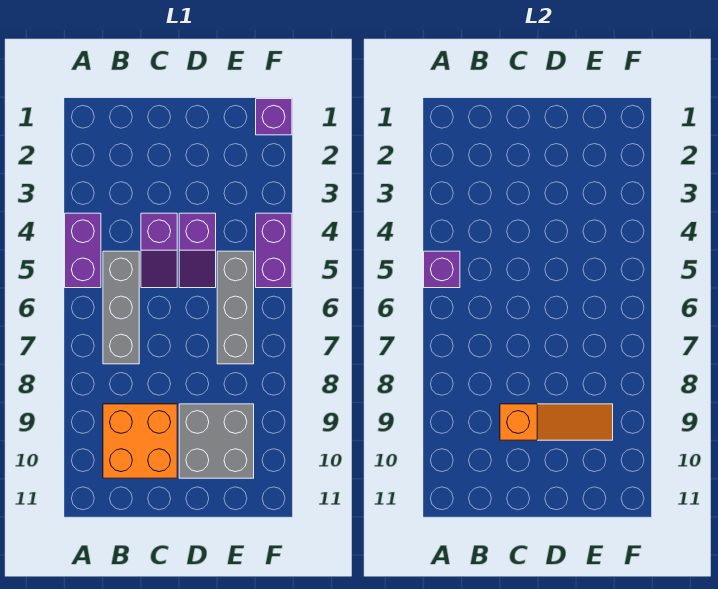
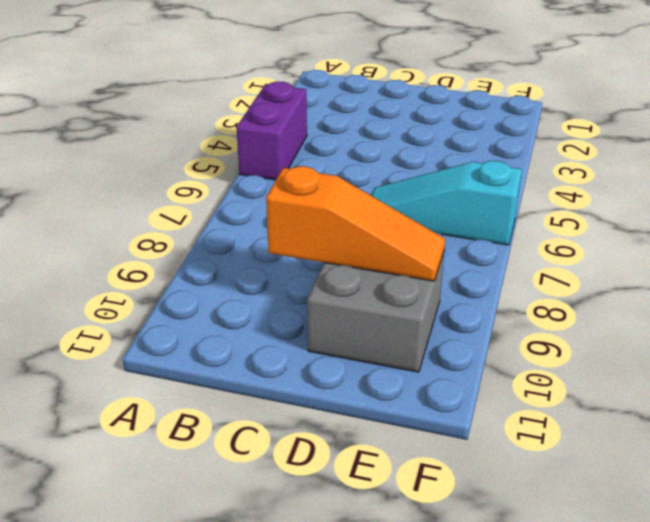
cyan 1x3 slope [371,161,522,245] -> grey 1x3 brick [217,251,254,364]
none -> grey 1x3 brick [103,251,139,364]
none -> orange 2x2 brick [103,404,177,478]

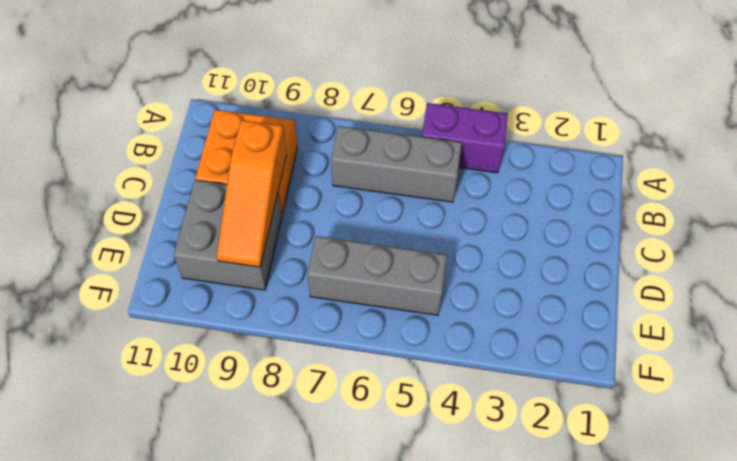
none -> purple 1x2 slope [141,213,177,288]
none -> purple 1x2 slope [179,213,216,288]

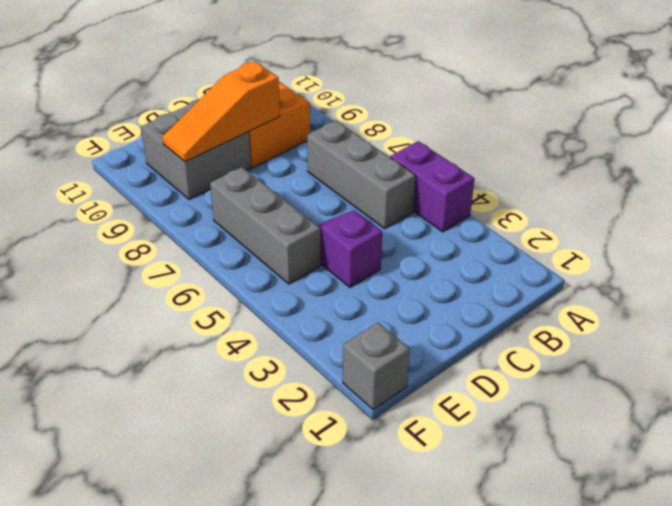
grey 1x1 brick [343,323,410,410] -> purple 1x1 brick [256,99,292,135]
none -> purple 1x2 slope [141,213,177,288]
none -> purple 1x2 brick [256,213,292,288]

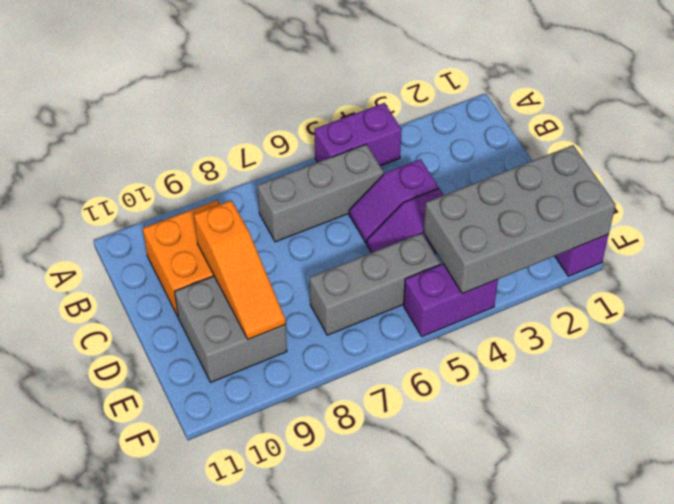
grey 2x4 brick [424,145,616,294] -> none
none -> purple 1x1 brick [424,251,460,288]

